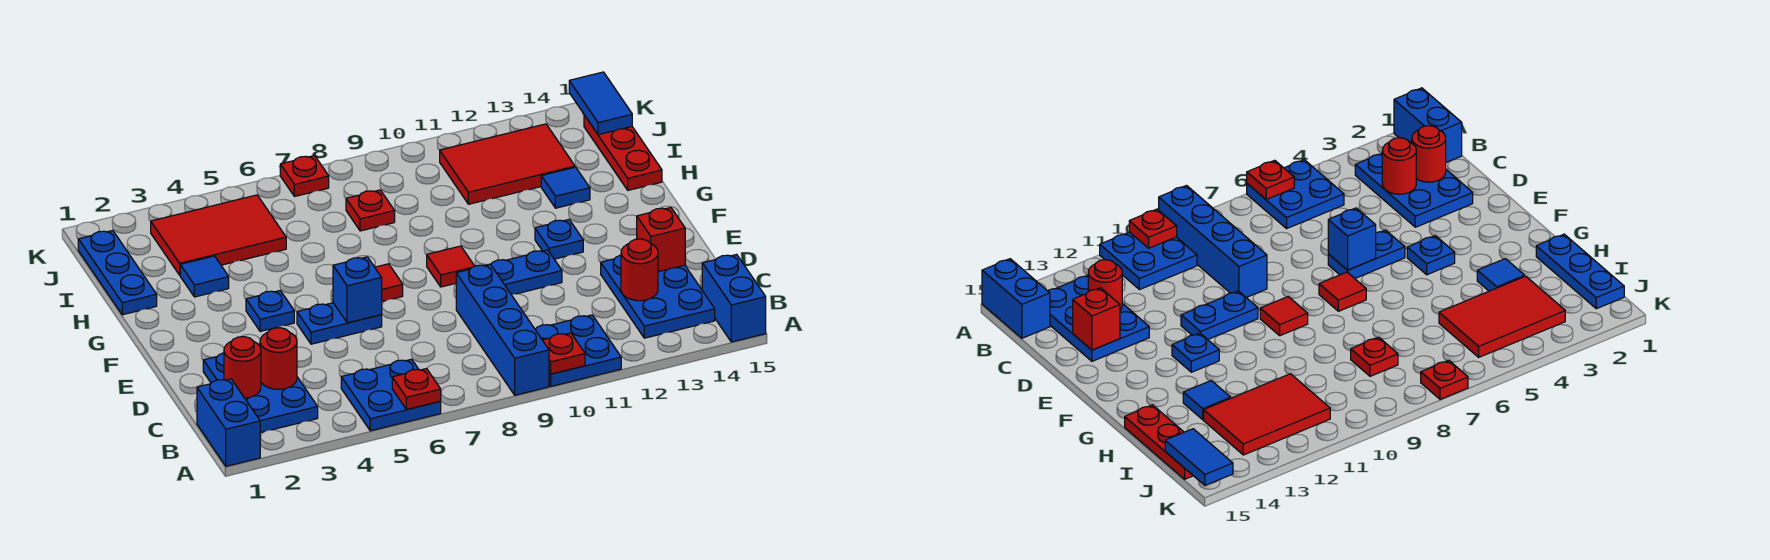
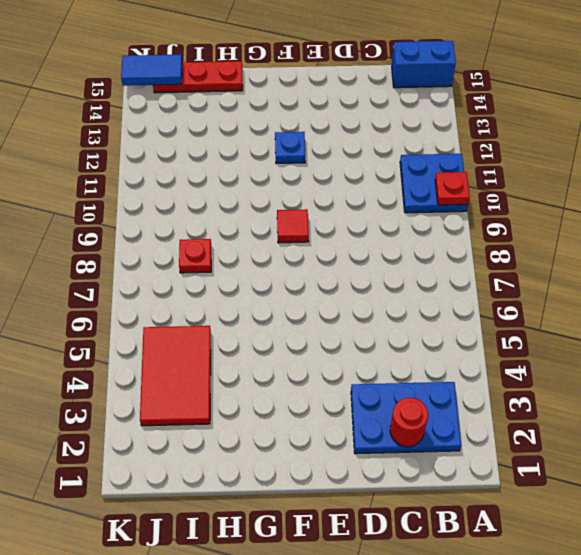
none -> blue 1x2 brick [197,379,260,466]
none -> blue 2x2 plate [341,359,441,431]
none -> blue 1x4 brick [456,264,549,395]

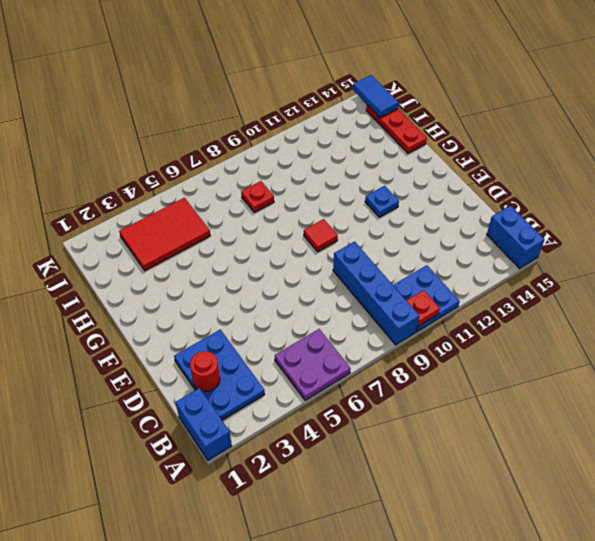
purple 2x2 plate [275,329,351,400] -> blue 2x2 plate [341,359,441,431]
none -> blue 2x3 plate [601,255,715,338]
none -> blue 1x2 plate [297,303,382,344]
none -> blue 1x2 plate [491,250,562,295]

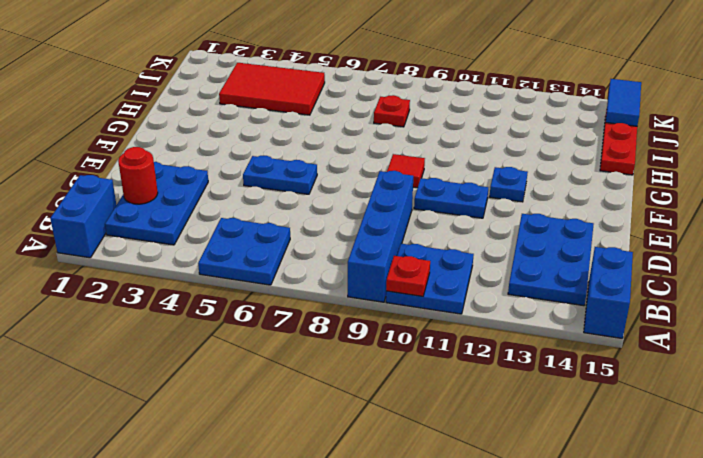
none -> blue 1x1 plate [246,291,294,331]
none -> red 1x1 tile [375,264,403,301]
none -> blue 1x3 plate [78,230,157,315]

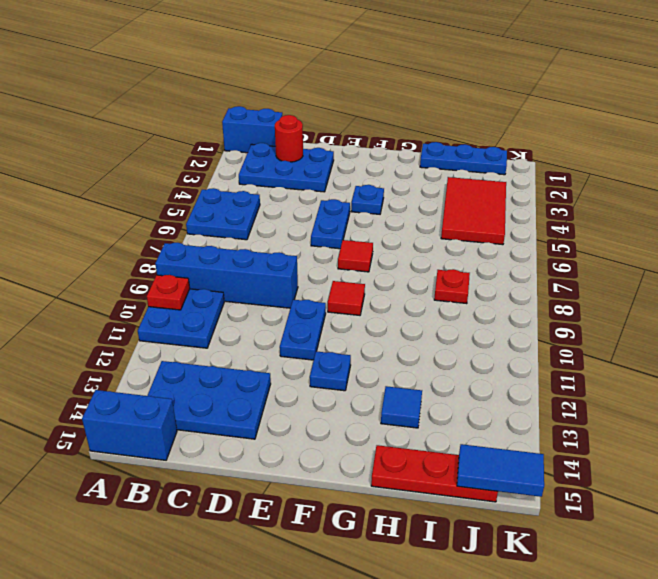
none -> blue 1x1 tile [180,256,229,297]
none -> red 2x3 tile [440,124,575,204]
none -> red 1x1 plate [280,156,329,197]

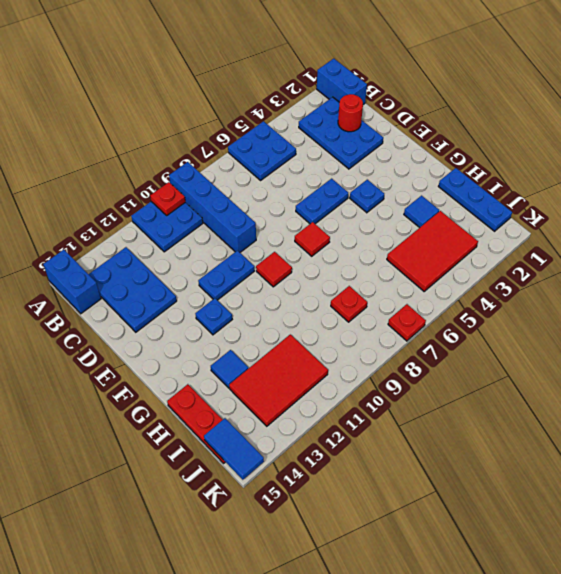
none -> red 1x1 plate [392,369,441,409]
none -> red 1x1 round brick [260,328,297,389]
none -> red 1x1 round brick [621,239,658,301]

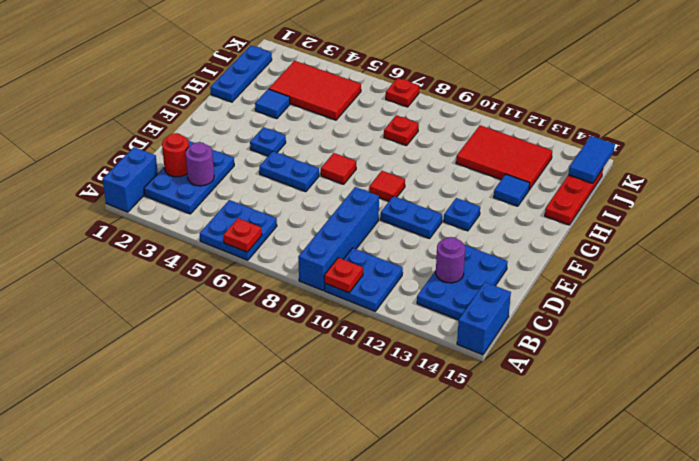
purple 1x1 round brick [186,142,214,186] -> red 1x1 round brick [260,328,297,389]
purple 1x1 round brick [436,237,465,283] -> red 1x1 round brick [621,239,658,301]
none -> red 1x1 brick [637,208,685,272]
none -> blue 1x1 brick [333,257,382,323]

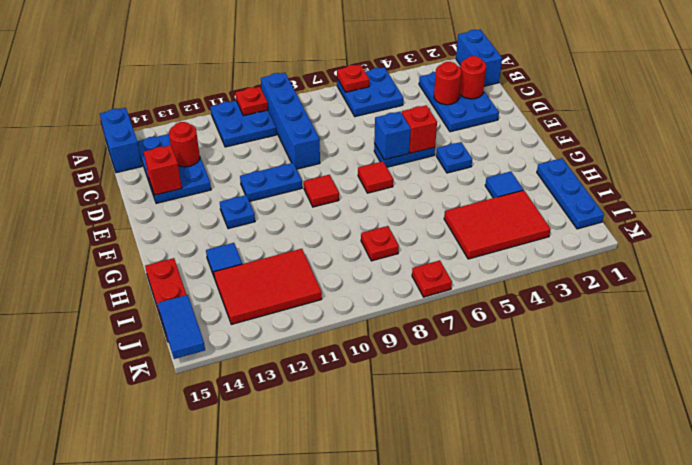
red 1x1 brick [402,105,437,153] -> none

